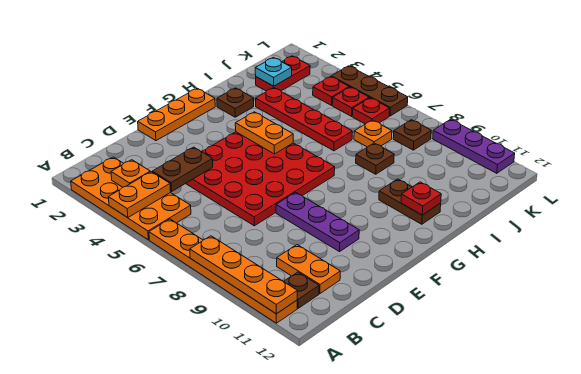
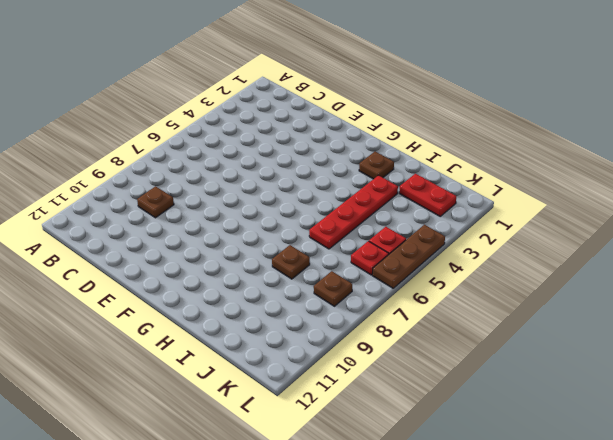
brown 1x1 plate [137,186,174,218] -> brown 1x1 plate moved to [284,272,319,308]
none -> orange 2x4 plate [71,157,191,240]
none -> orange 1x6 plate [149,219,297,323]
none -> orange 1x2 plate [277,245,340,294]

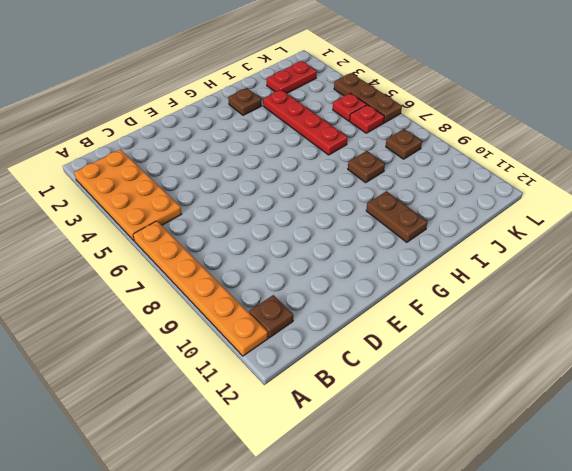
none -> orange 1x2 plate [277,245,340,294]
none -> red 4x4 plate [186,132,335,226]
none -> orange 1x3 plate [138,88,215,141]

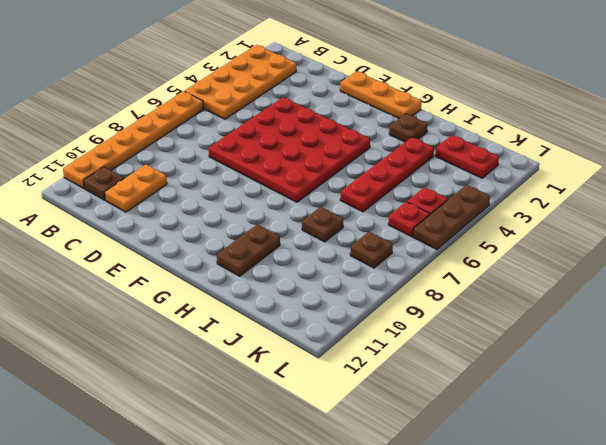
none -> purple 1x3 plate [276,192,359,252]
none -> orange 1x1 plate [354,120,392,147]
none -> red 1x1 plate [313,77,349,105]

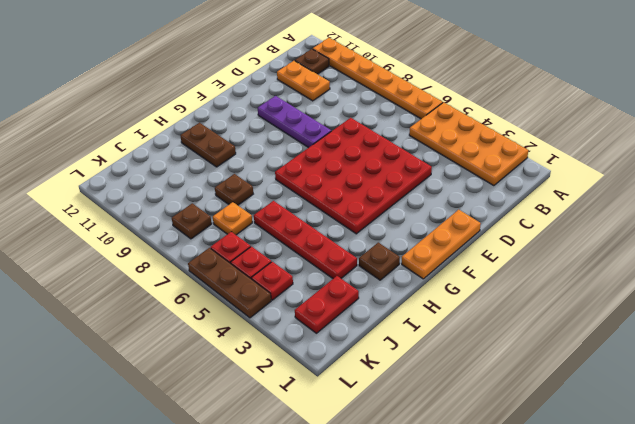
none -> purple 1x3 plate [433,119,515,173]
none -> orange 1x2 plate [108,172,171,218]
none -> orange 1x4 plate [190,236,297,314]

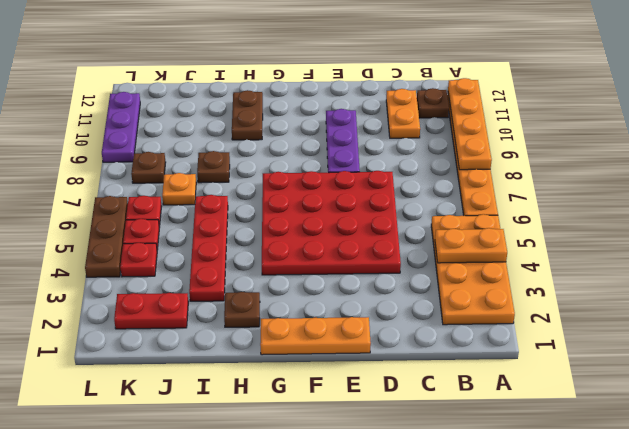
none -> orange 1x1 plate [111,160,150,187]
none -> brown 1x2 plate [152,147,213,192]
none -> orange 1x2 plate [235,112,293,154]

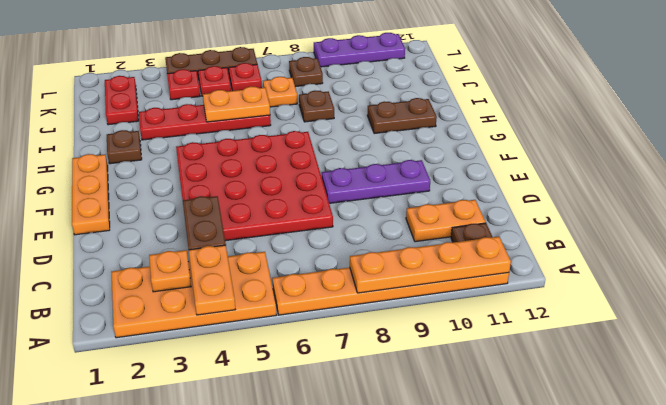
orange 1x2 plate [203,86,270,122] -> orange 1x2 plate moved to [235,112,293,154]
none -> red 1x1 plate [401,182,441,215]
none -> cyan 1x1 plate [255,58,292,86]

